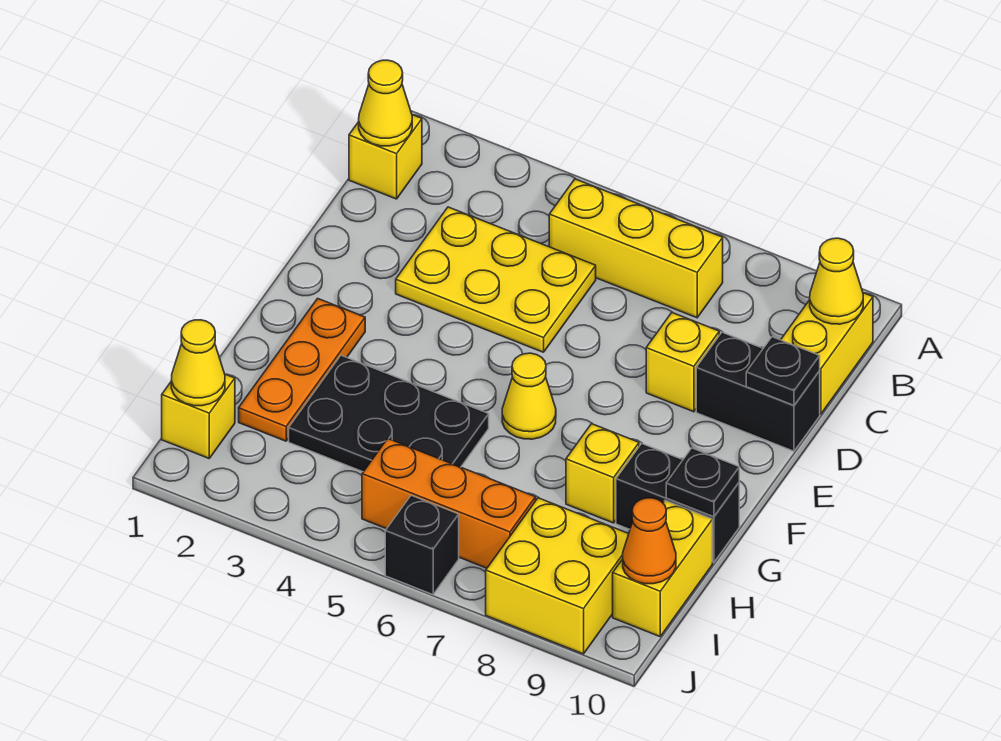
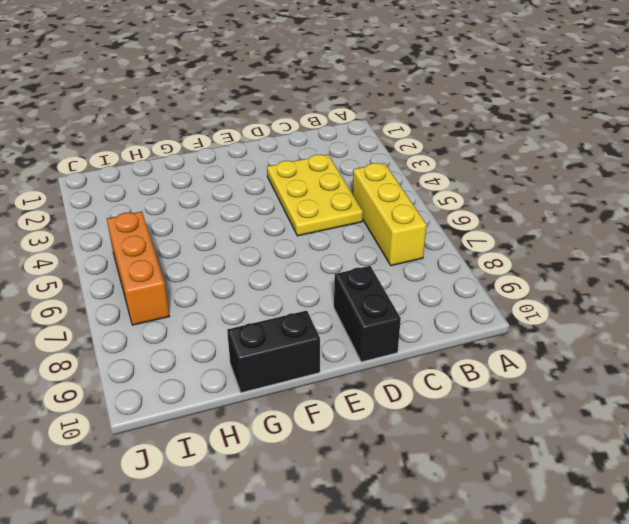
black 1x2 brick [227,311,320,393] -> black 1x2 brick turned to [616,444,739,563]
none -> yellow 1x1 brick [349,115,422,199]
none -> yellow 1x2 brick [781,293,873,414]
none -> yellow 1x1 brick [646,313,719,412]

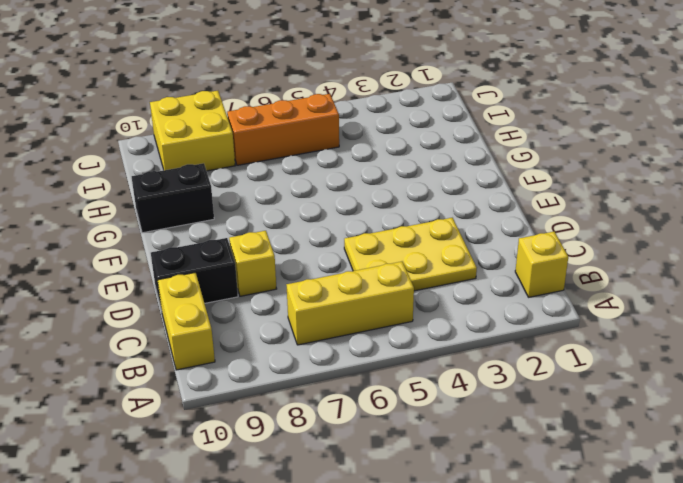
none -> orange 1x3 plate [239,298,365,441]
none -> yellow 1x1 cone [502,353,556,439]
none -> black 2x3 plate [289,355,489,472]

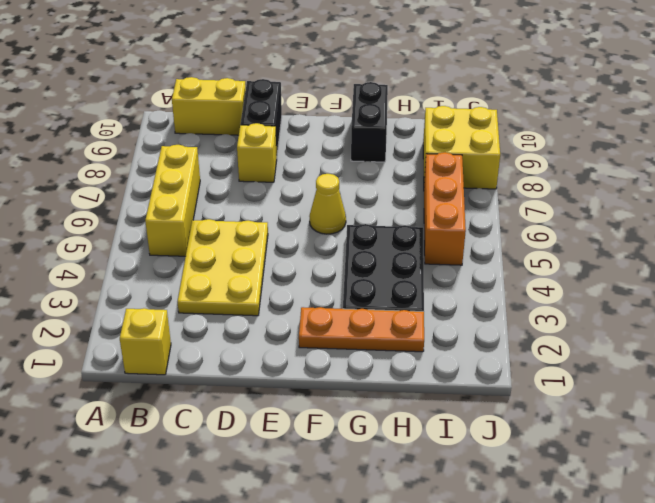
none -> yellow 1x1 brick [566,424,639,523]
none -> yellow 1x2 brick [613,500,713,636]
none -> yellow 1x1 brick [162,374,235,458]

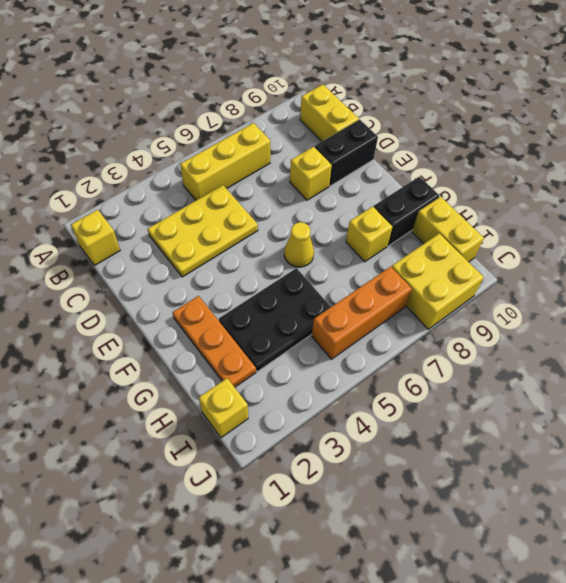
none -> black 1x1 brick [385,495,459,594]
none -> yellow 1x1 cone [359,60,412,146]
none -> yellow 1x1 cone [810,238,863,324]

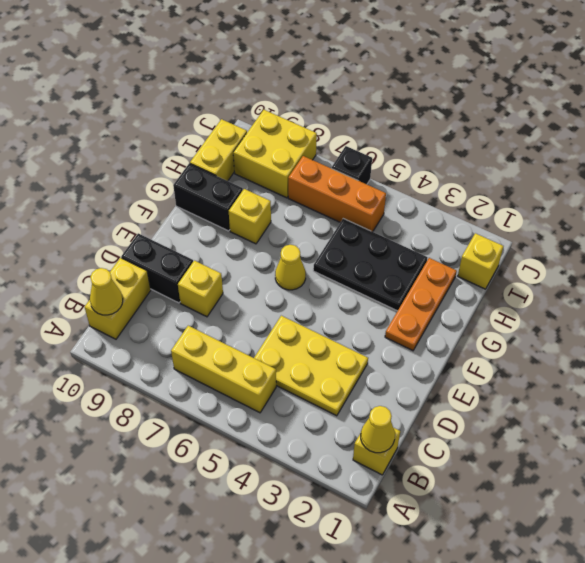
none -> black 1x1 plate [746,337,820,405]
none -> black 1x1 plate [666,448,739,517]
none -> yellow 1x1 cone [171,320,225,406]

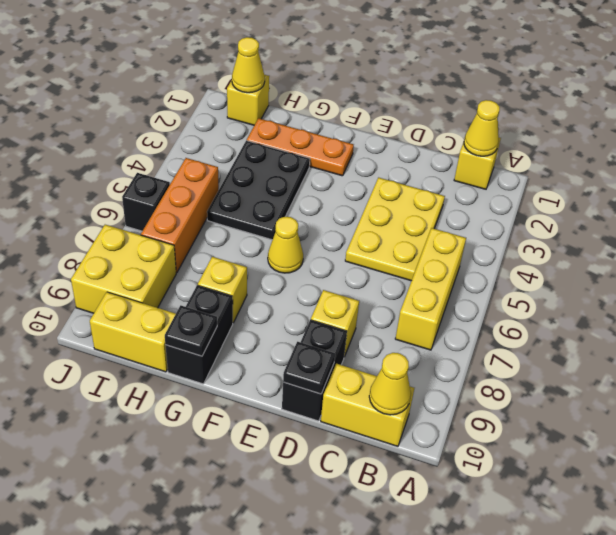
none -> orange 1x1 cone [623,498,676,584]

